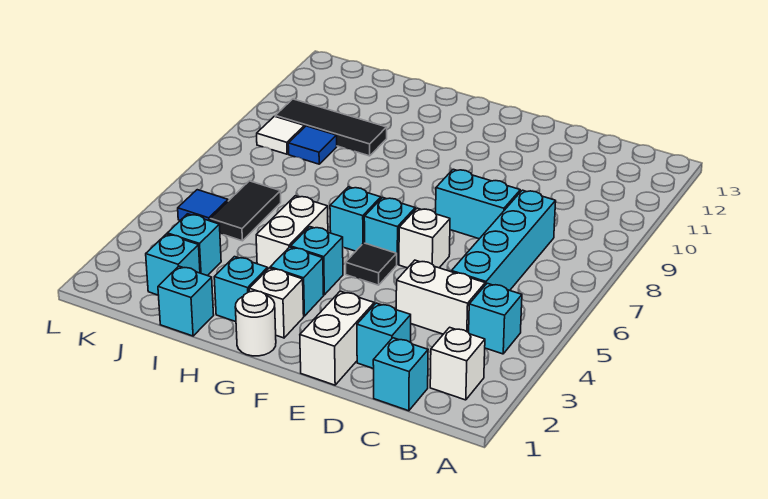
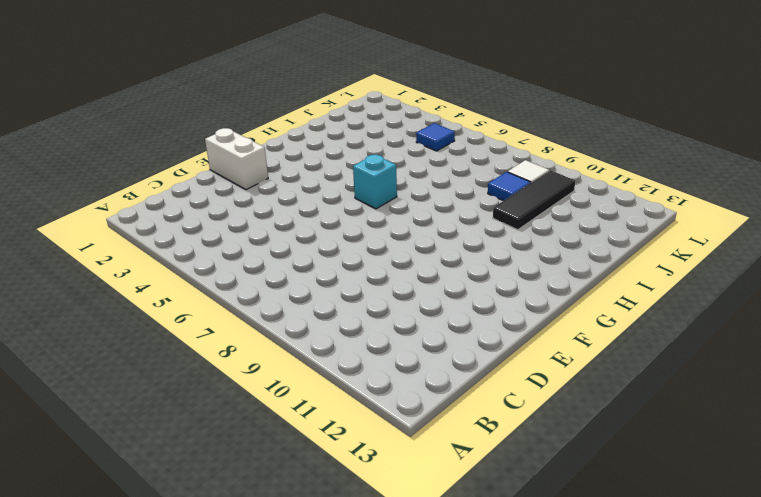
none -> white 1x1 brick [430,327,485,400]
none -> cyan 1x1 brick [469,283,522,354]
none -> cyan 1x1 brick [373,338,428,411]

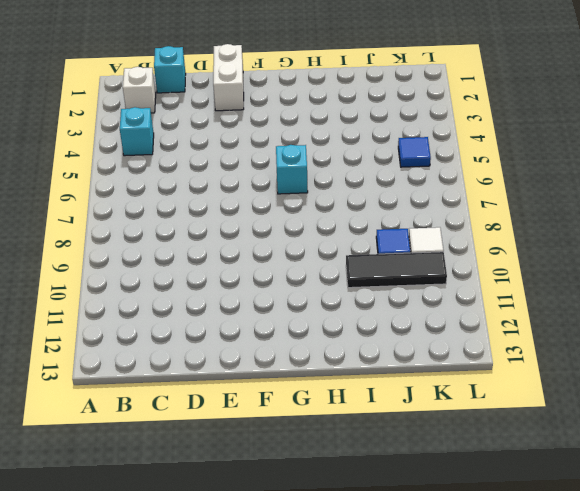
none -> white 1x2 brick [396,260,485,334]
none -> cyan 1x4 brick [452,190,556,290]
none -> cyan 1x1 brick [357,303,411,369]

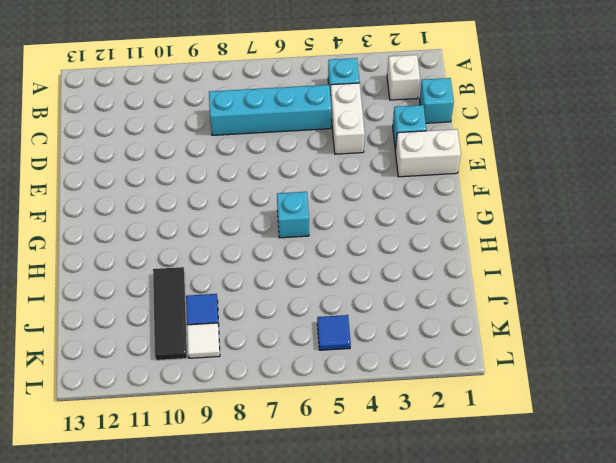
none -> cyan 1x2 brick [436,169,520,239]
none -> white 1x1 brick [399,208,450,268]
none -> black 1x1 tile [345,243,397,285]

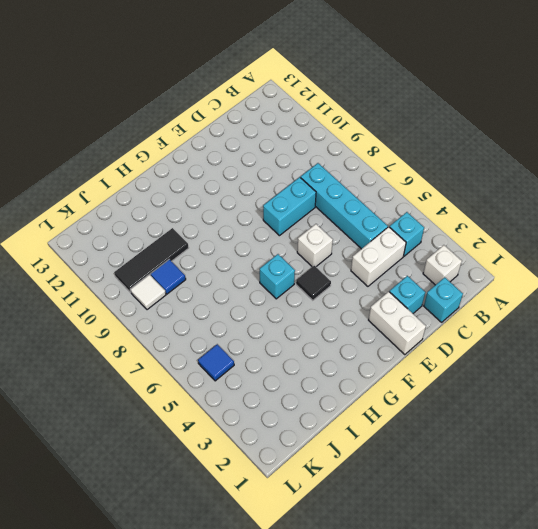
none -> cyan 1x1 brick [364,198,415,264]
none -> white 1x1 round brick [235,291,276,356]
none -> white 1x1 brick [249,268,304,338]

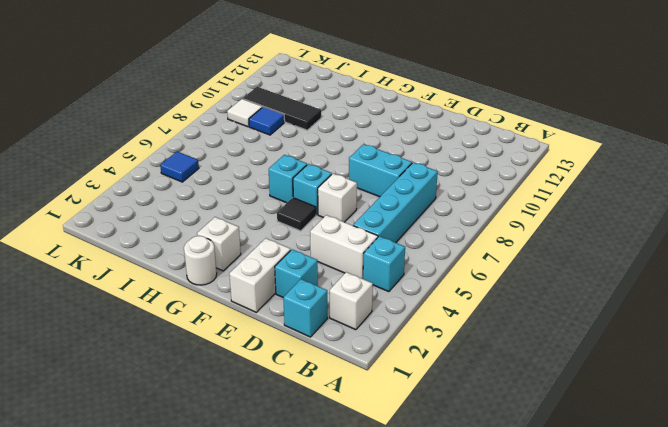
none -> cyan 1x1 brick [270,247,324,316]
none -> cyan 1x1 brick [291,227,343,295]
none -> cyan 1x1 brick [214,257,268,322]

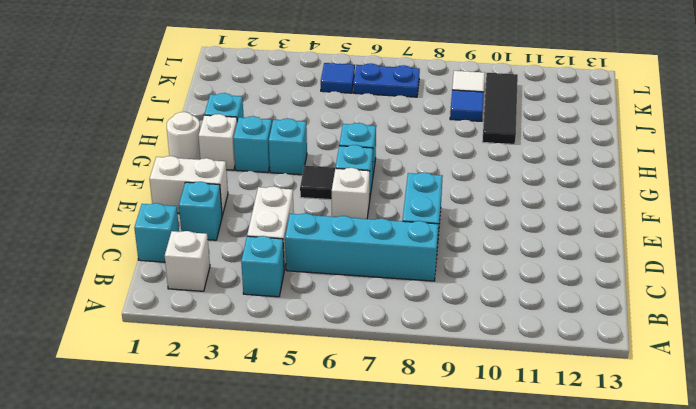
blue 1x2 plate [353,63,420,97] -> none
none -> white 1x2 brick [256,196,328,269]
none -> cyan 1x1 brick [158,266,214,336]
none -> cyan 1x1 brick [146,234,200,295]

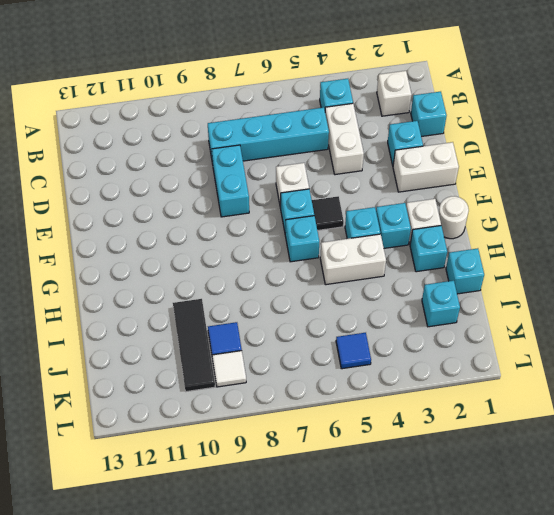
none -> cyan 1x1 brick [167,214,221,276]
none -> black 1x2 tile [210,181,281,241]

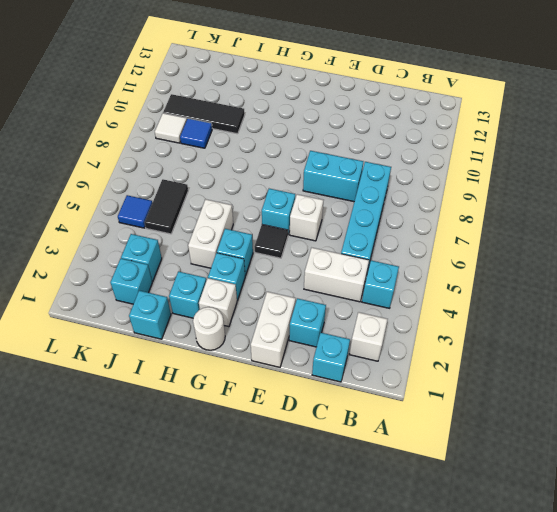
none -> cyan 1x1 brick [330,187,381,251]

